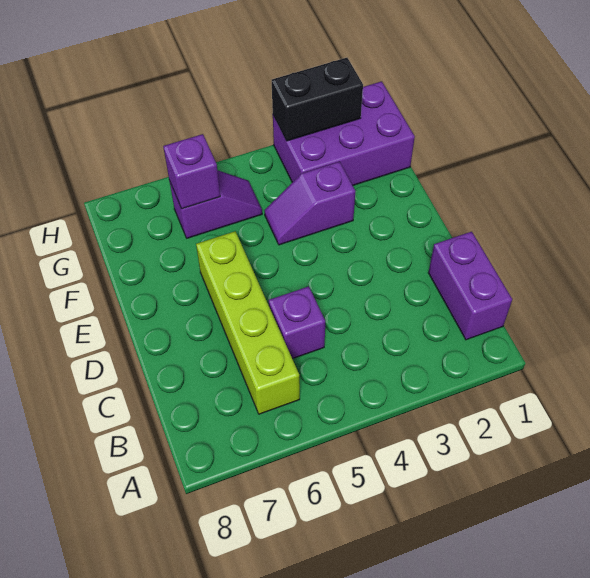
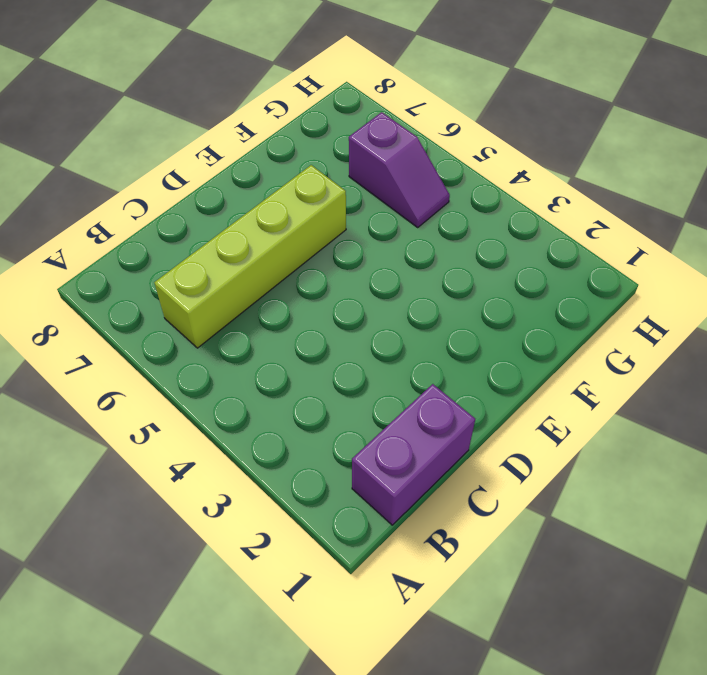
none -> purple 1x1 brick [269,286,325,359]
none -> purple 1x2 slope [265,162,355,245]

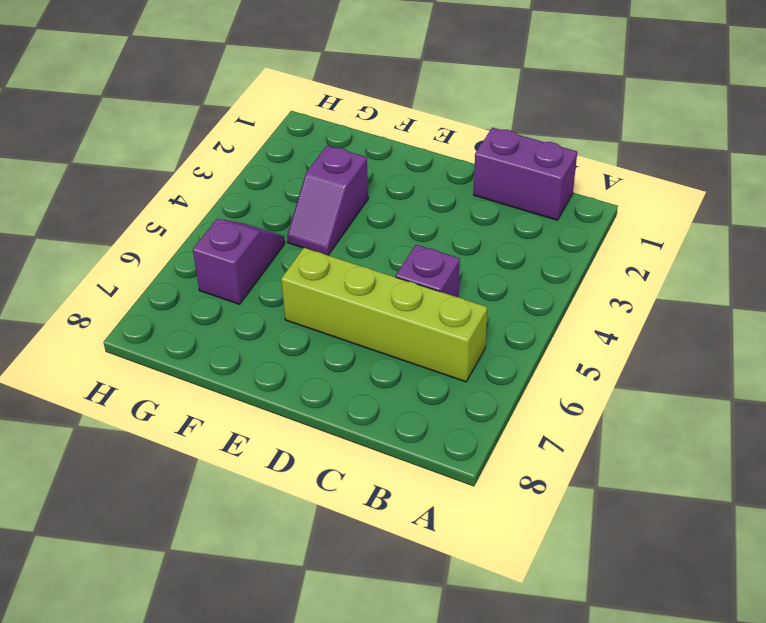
none -> purple 2x3 brick [273,81,415,185]
none -> purple 1x1 brick [163,134,220,209]

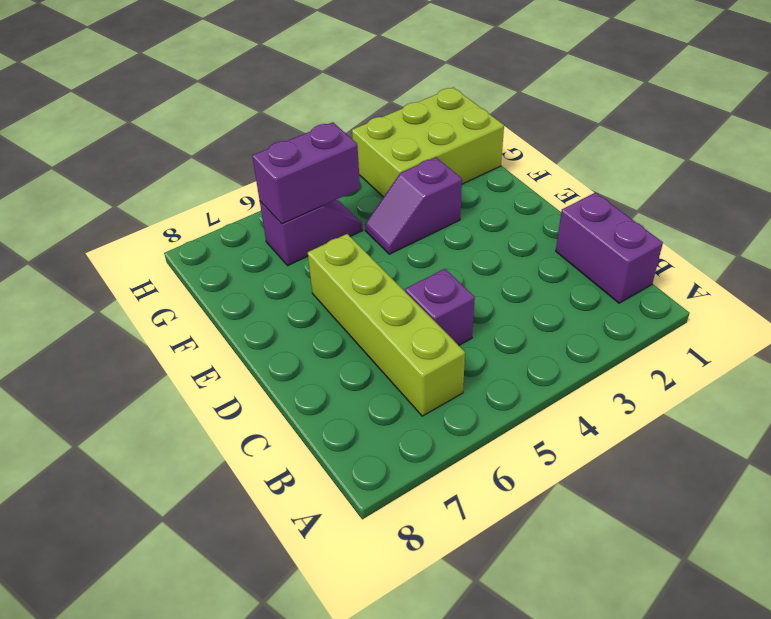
lime 2x3 brick [352,88,504,197] -> purple 2x3 brick [273,81,415,185]
purple 1x2 brick [252,122,360,224] -> purple 1x1 brick [163,134,220,209]
none -> black 1x2 brick [272,58,363,141]

